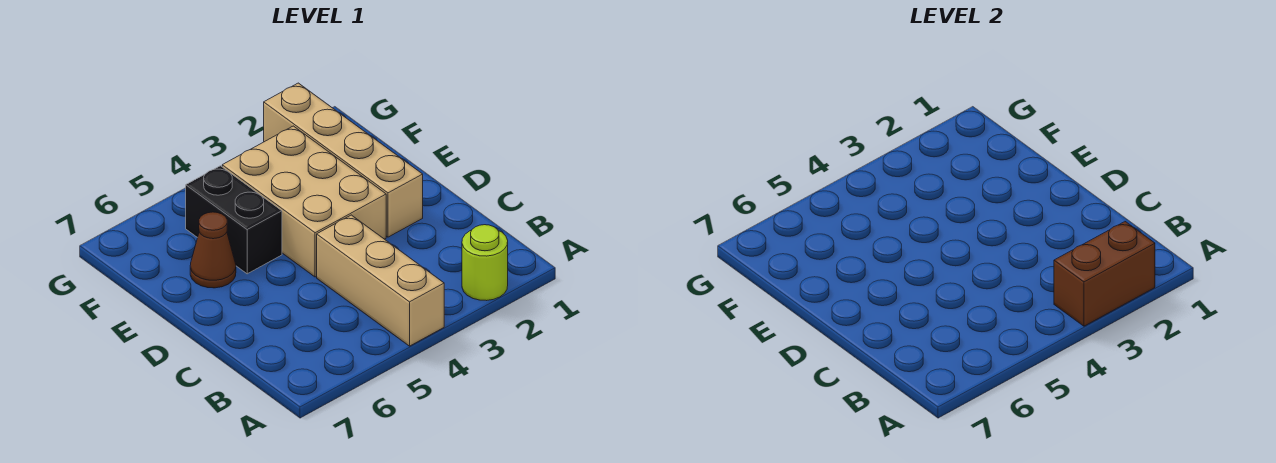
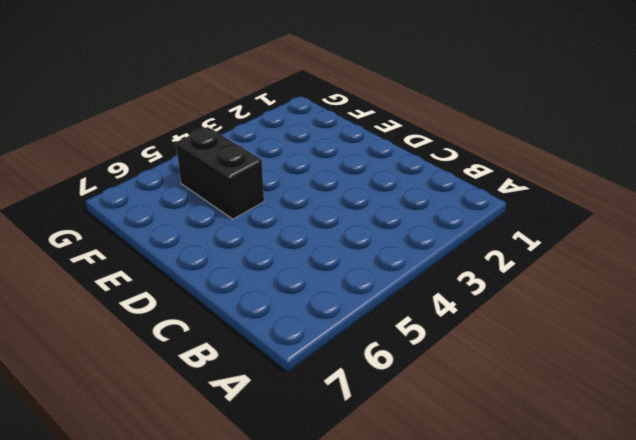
none -> lime 1x1 round brick [462,225,508,301]
none -> tan 1x3 brick [317,215,444,346]

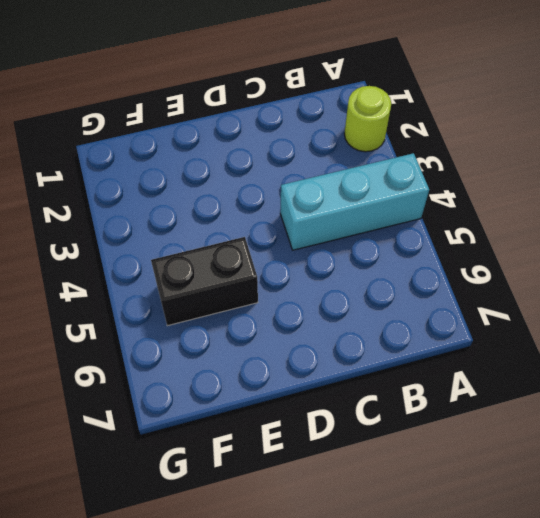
cyan 1x3 brick [280,153,429,250] -> tan 1x3 brick [317,215,444,346]
none -> tan 1x4 brick [264,83,423,237]
none -> tan 2x3 brick [222,126,386,277]

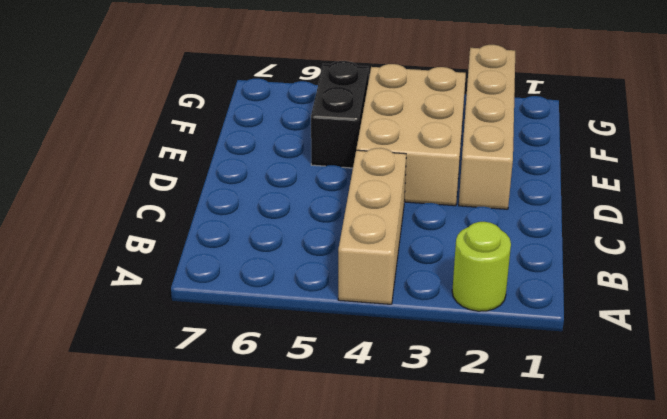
none -> brown 1x1 cone [190,212,236,288]
none -> brown 1x2 brick [1054,222,1155,326]

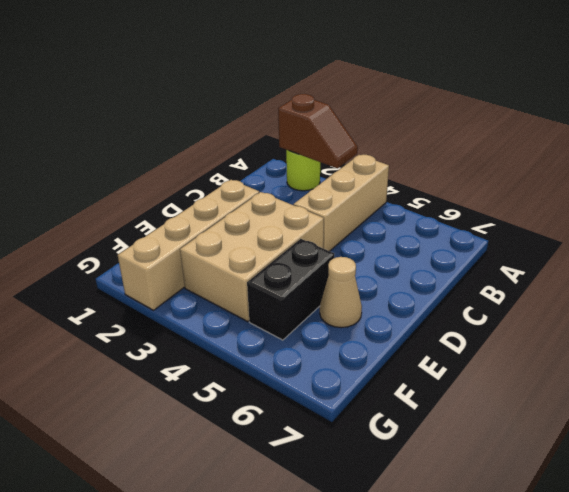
brown 1x2 slope [278,94,358,168] -> brown 1x2 brick [1054,222,1155,326]
tan 1x1 cone [320,257,362,328] -> brown 1x1 cone [190,212,236,288]

